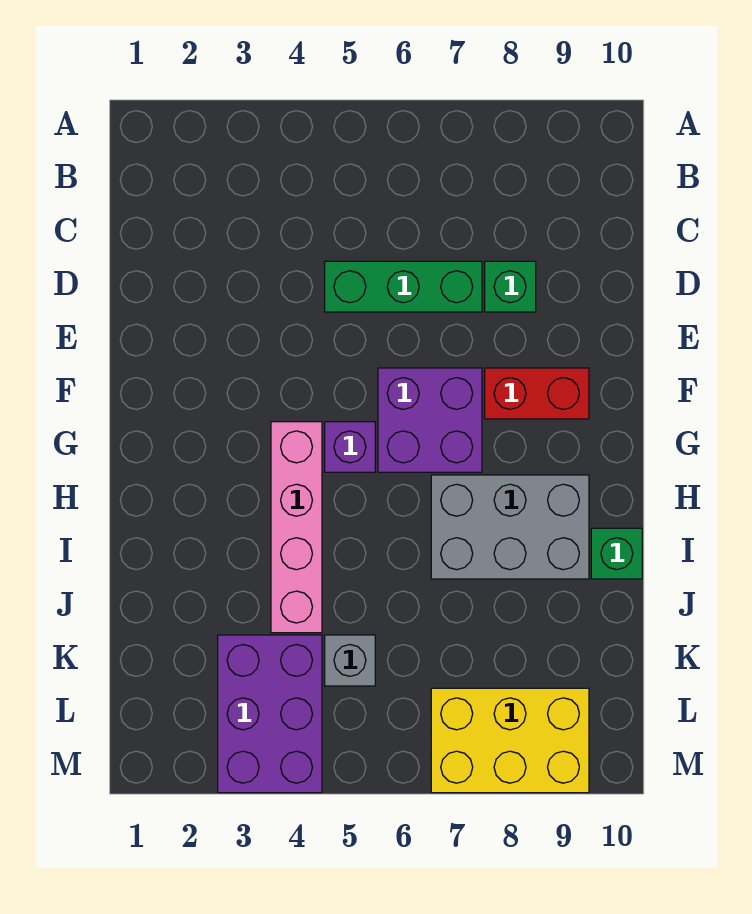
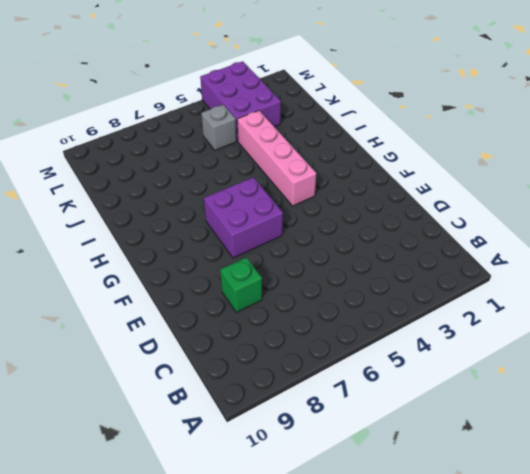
none -> green 1x3 brick [325,261,482,312]
none -> red 1x2 brick [485,368,589,419]

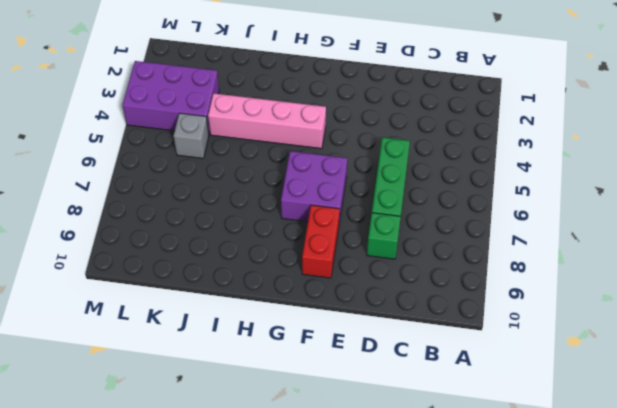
none -> purple 1x1 brick [325,422,375,472]
none -> grey 2x3 brick [431,475,589,579]

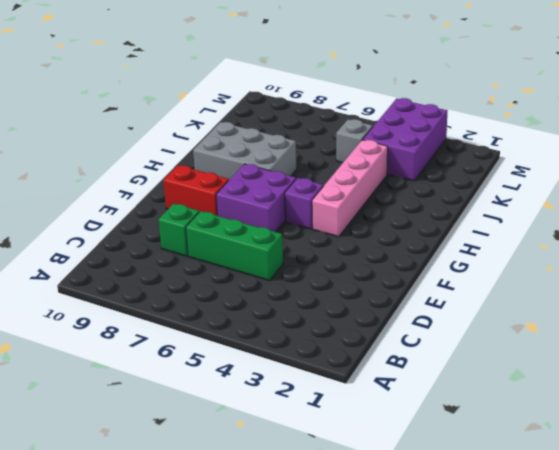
none -> green 1x1 brick [591,528,642,579]
none -> yellow 2x3 brick [431,688,589,793]

